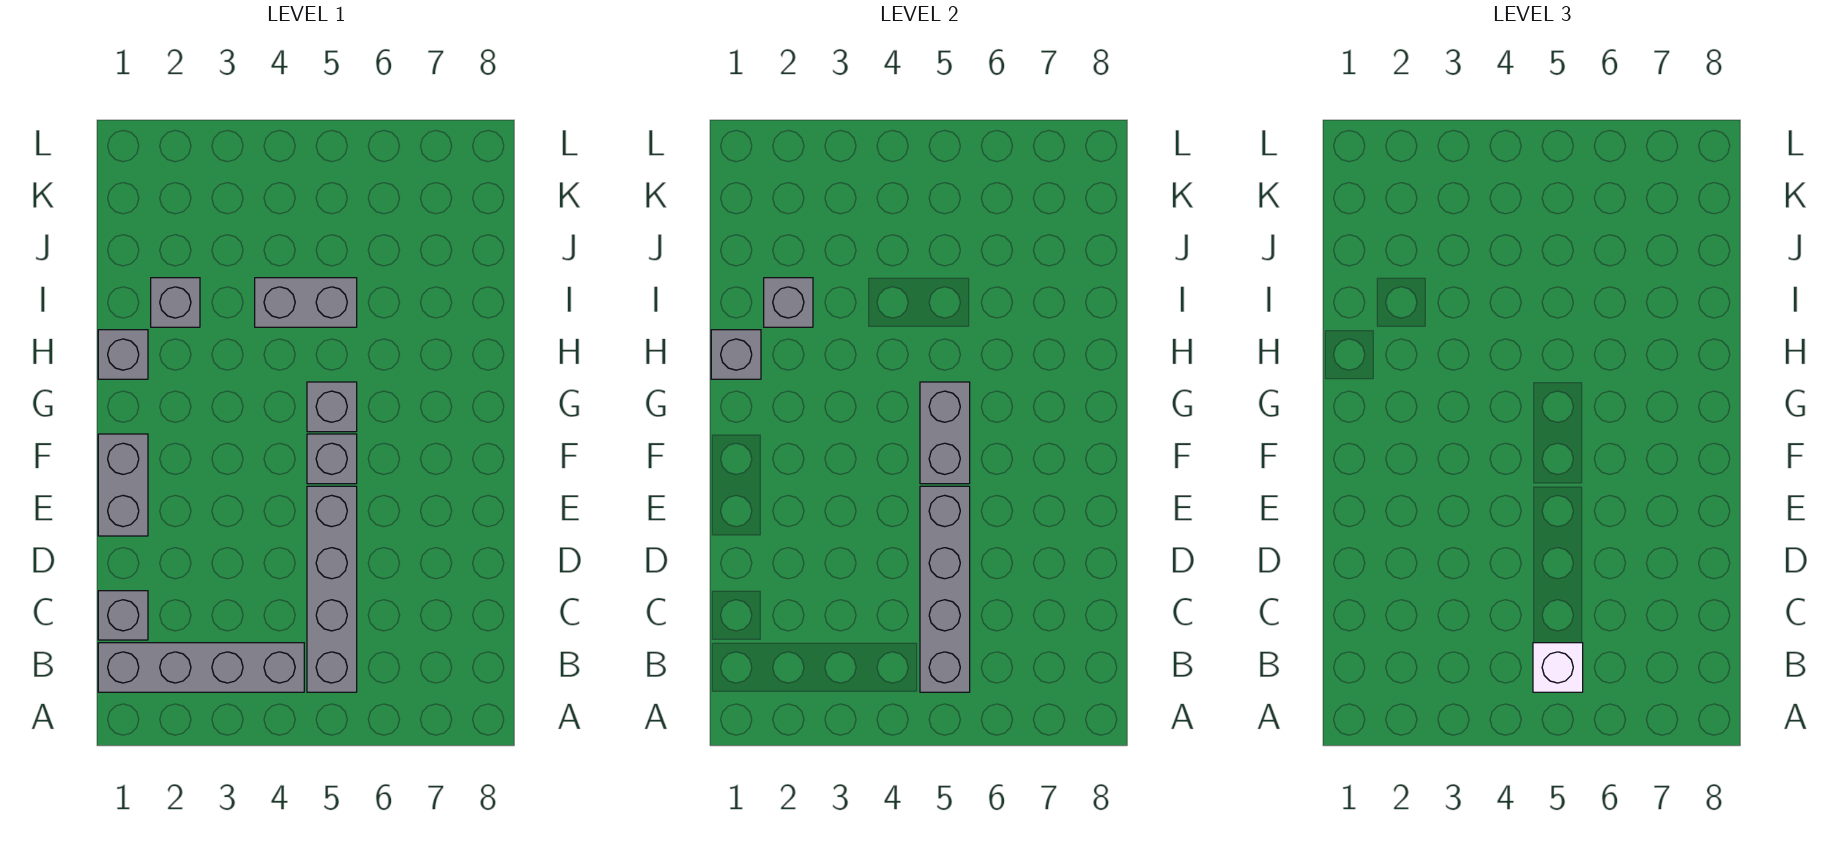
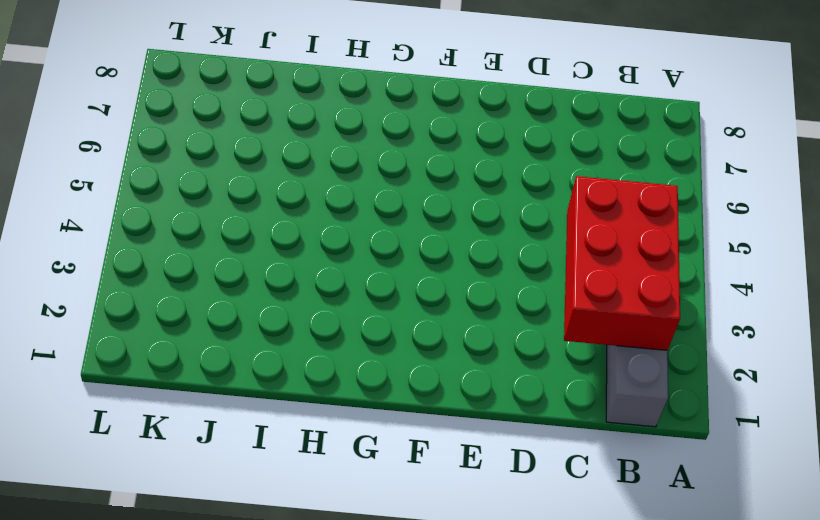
red 2x3 brick [564,176,680,350] -> none
none -> grey 1x4 brick [307,486,357,692]
none -> grey 1x1 brick [98,591,148,640]
none -> grey 1x2 brick [98,434,148,536]

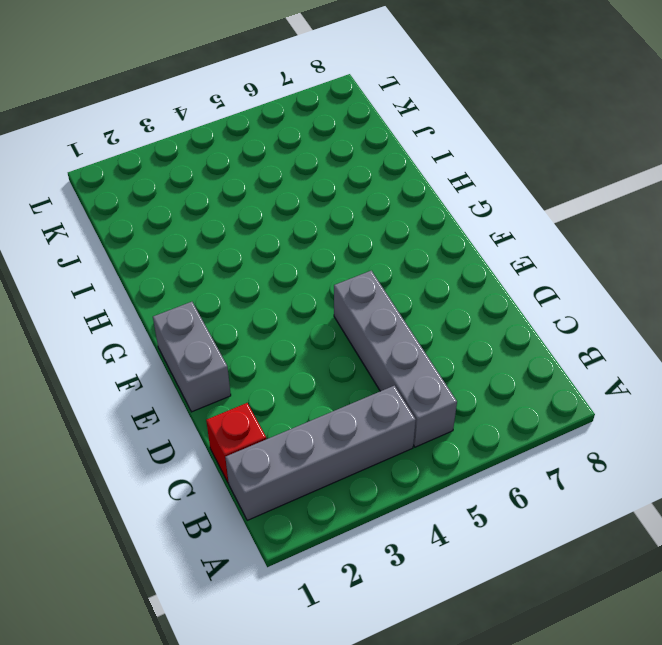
red 1x1 brick [206,403,266,483] -> grey 1x1 brick [98,591,148,640]
none -> grey 1x1 brick [307,434,357,484]
none -> grey 1x1 brick [307,382,357,432]
none -> grey 1x1 brick [98,330,148,379]

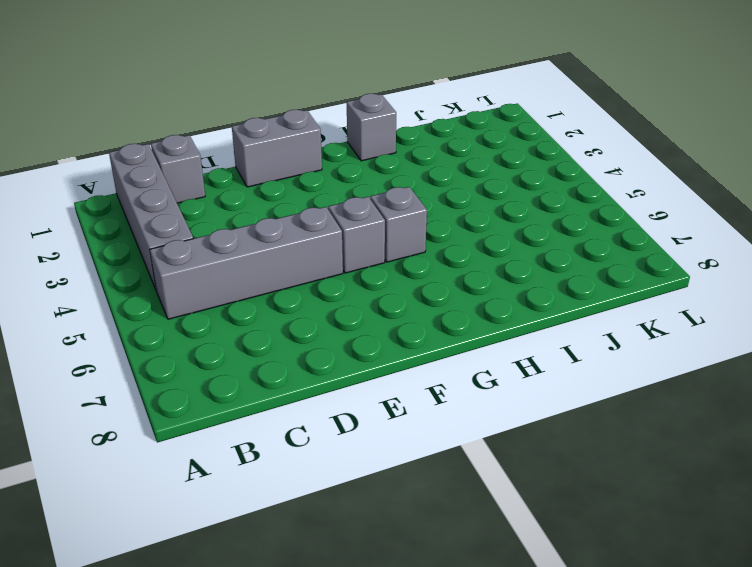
none -> grey 1x1 brick [151,278,200,327]
none -> grey 1x2 brick [255,278,357,327]
none -> grey 1x4 brick [920,486,970,692]

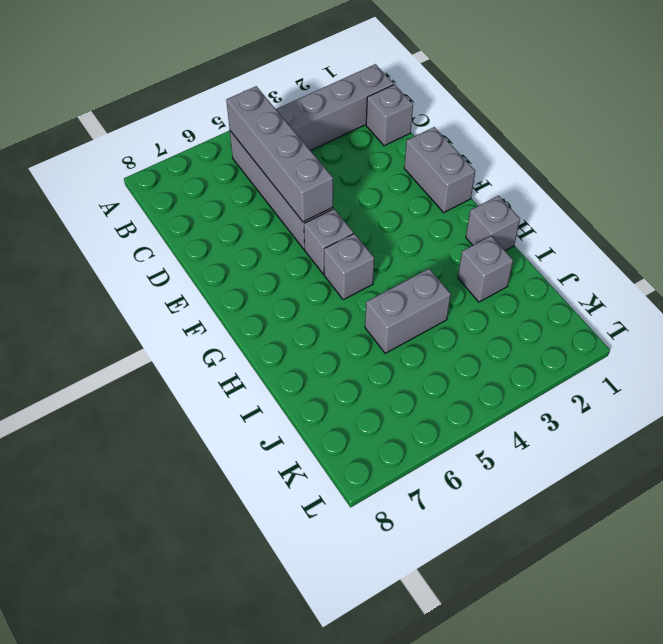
none -> grey 1x2 brick [920,382,970,484]
none -> grey 1x1 brick [711,330,761,379]
none -> grey 1x1 brick [764,278,813,327]

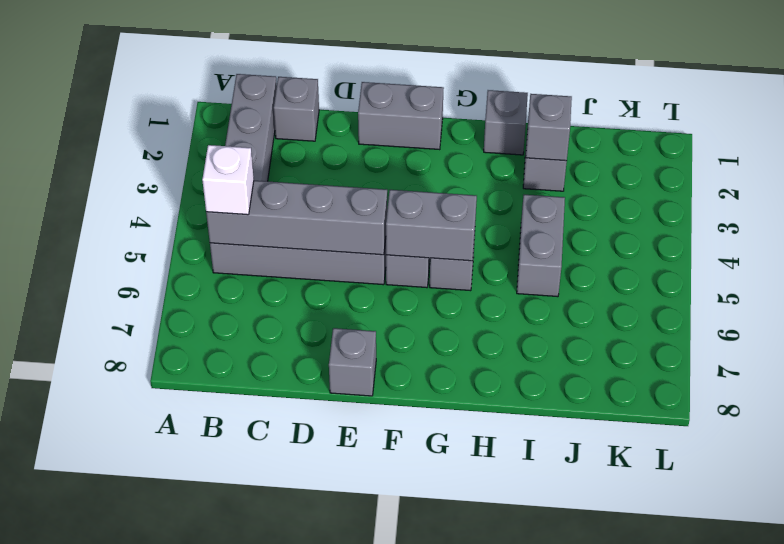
grey 1x1 brick [329,328,376,396] -> grey 1x1 brick moved to [711,330,761,379]

